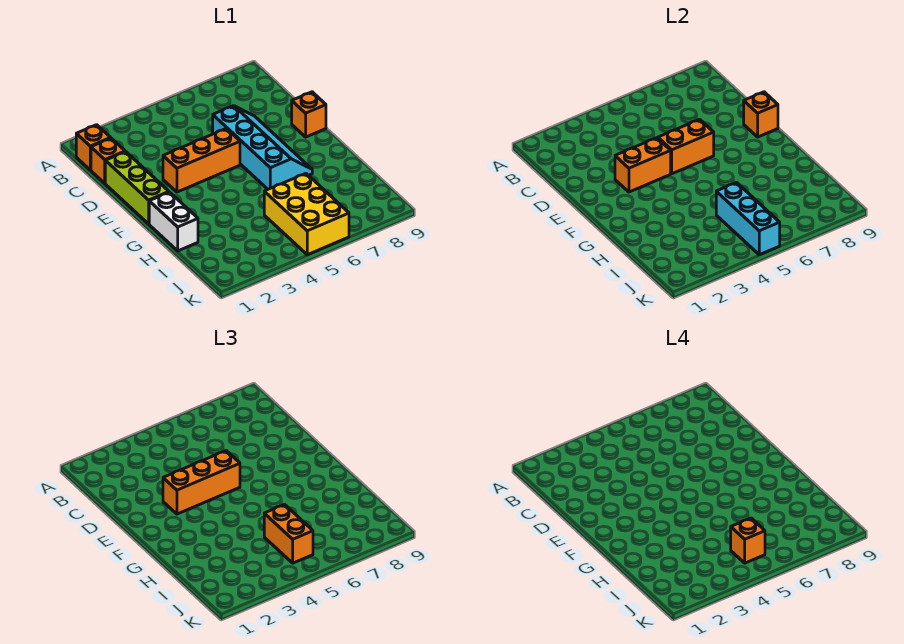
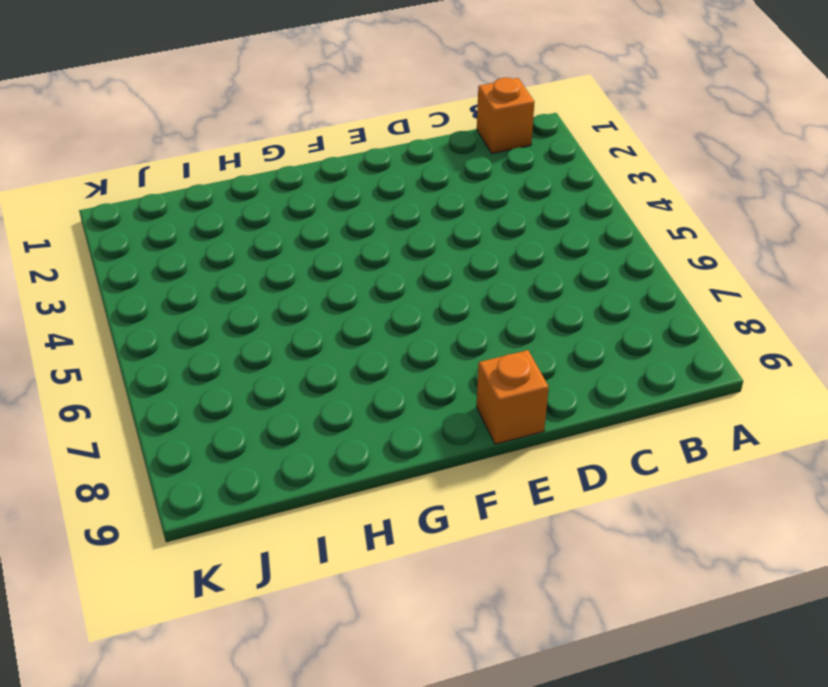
none -> orange 1x1 brick [91,138,125,183]
none -> lime 1x3 brick [105,152,169,224]
none -> cyan 2x4 slope [213,106,312,189]

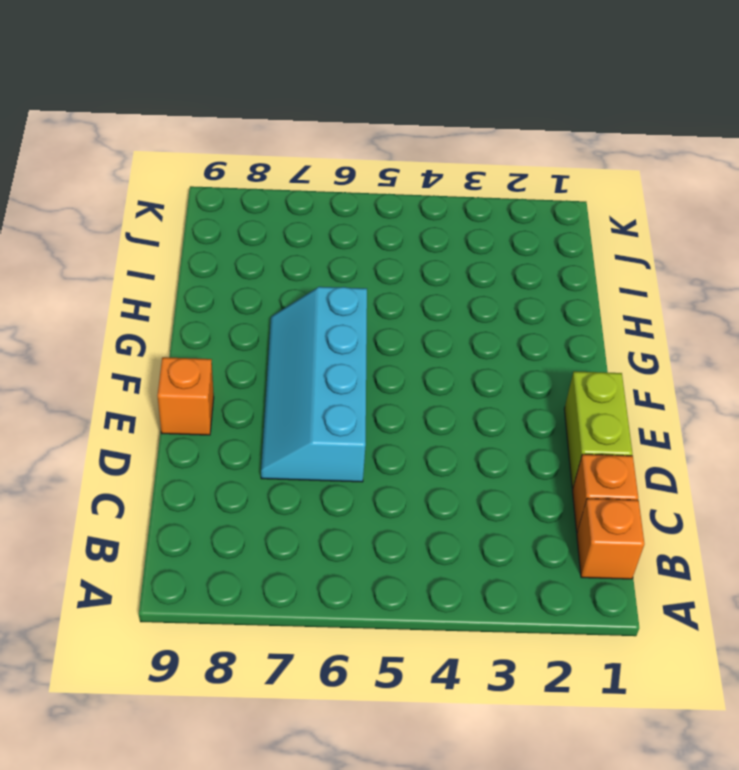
lime 1x2 brick [564,371,633,488] -> lime 1x3 brick [105,152,169,224]
none -> orange 1x3 brick [163,129,240,192]
none -> white 1x2 brick [149,192,198,251]
none -> yellow 2x3 brick [264,173,349,255]

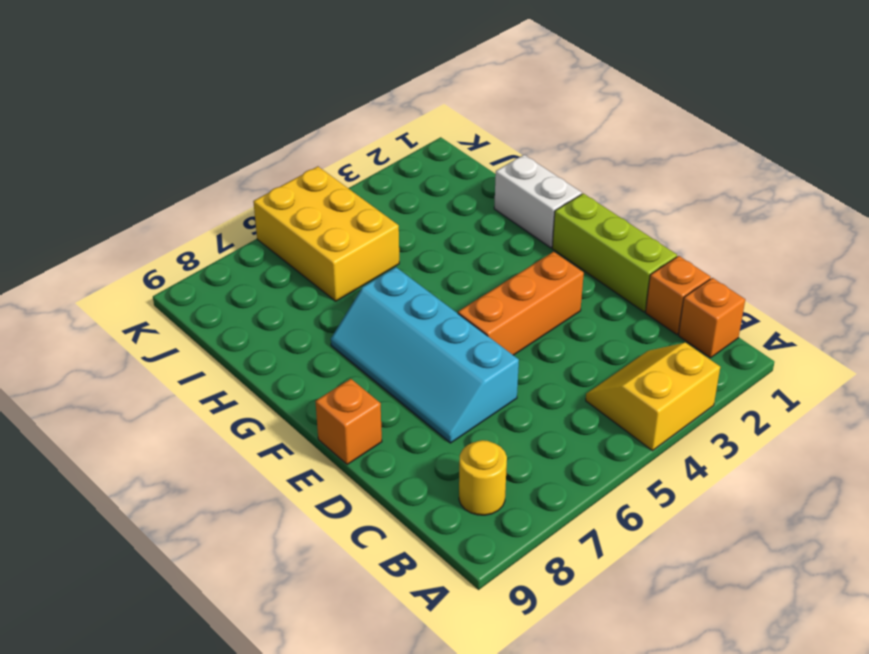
yellow 2x2 slope [586,343,720,451] -> none
yellow 1x1 round brick [459,440,507,515] -> none
none -> orange 1x2 brick [615,138,671,192]
none -> orange 1x2 brick [658,119,714,174]
none -> orange 1x1 brick [744,92,778,137]

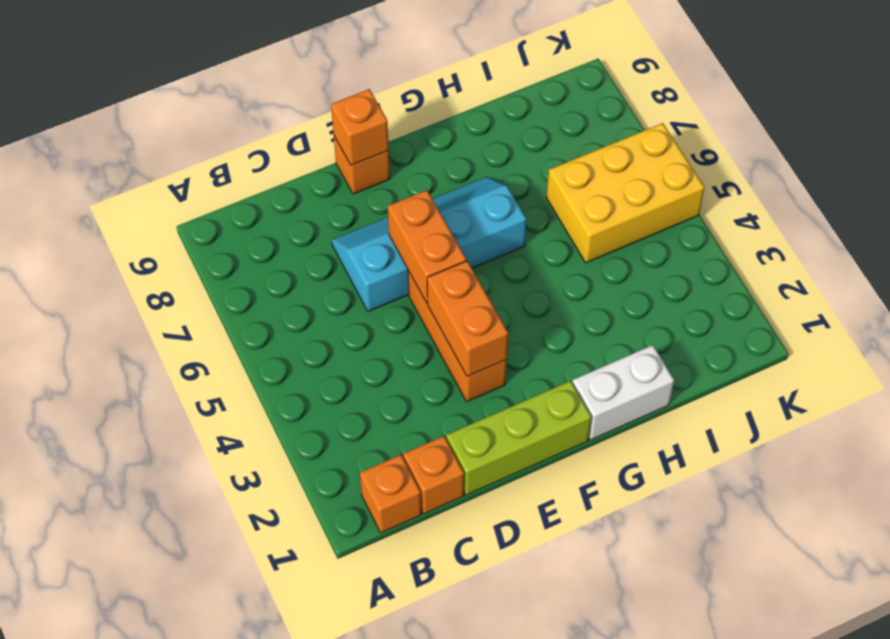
none -> cyan 1x3 brick [716,183,780,255]
none -> orange 1x3 brick [163,451,240,514]
none -> orange 1x2 brick [264,505,313,563]

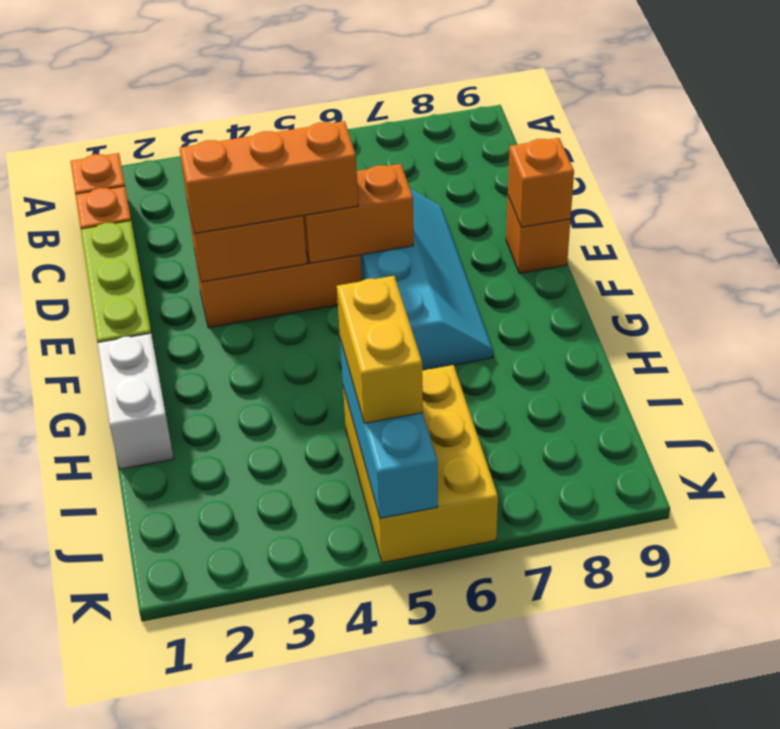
yellow 1x2 brick [337,276,423,423] -> orange 1x2 brick [264,505,313,563]
none -> orange 1x1 brick [731,518,765,563]

